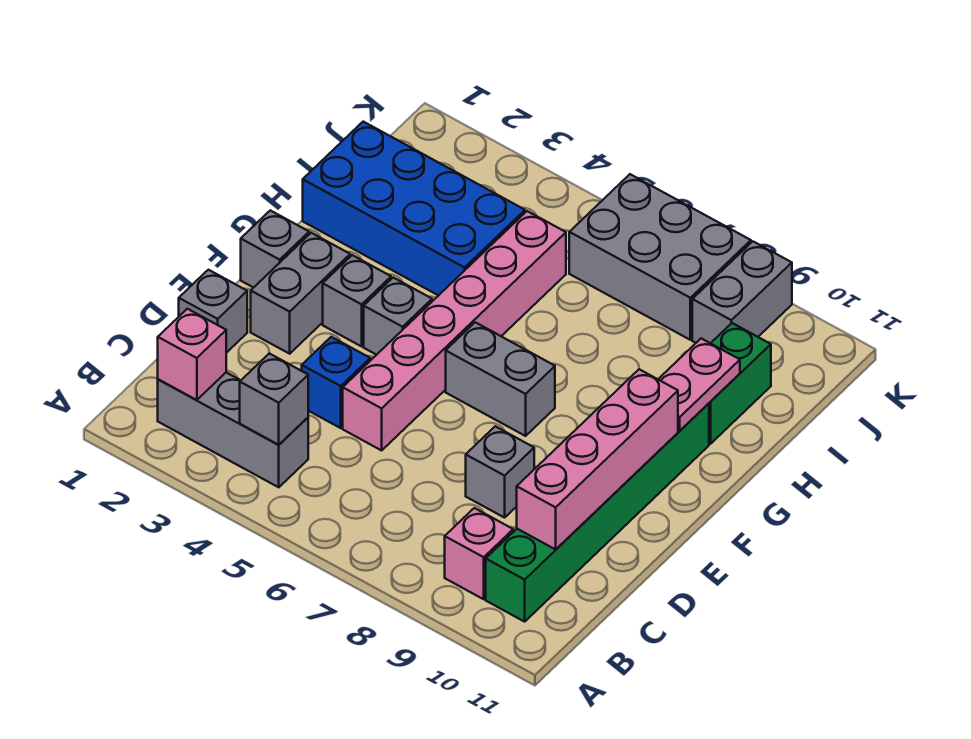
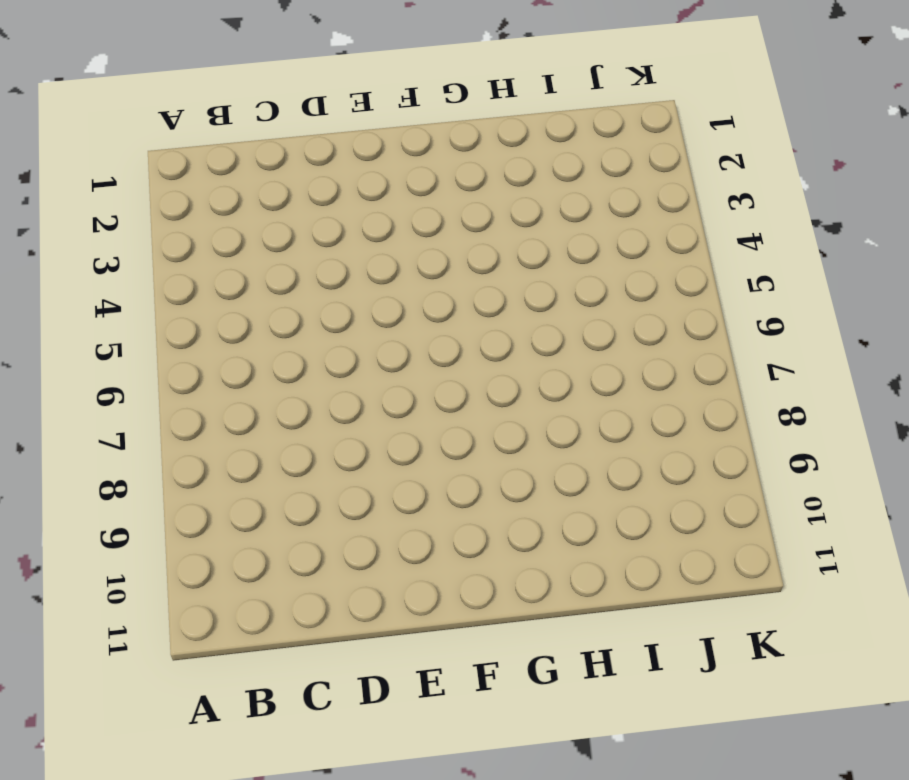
none -> grey 1x3 brick [158,373,308,487]
none -> pink 1x1 brick [445,508,513,599]
none -> green 1x6 brick [486,403,709,622]

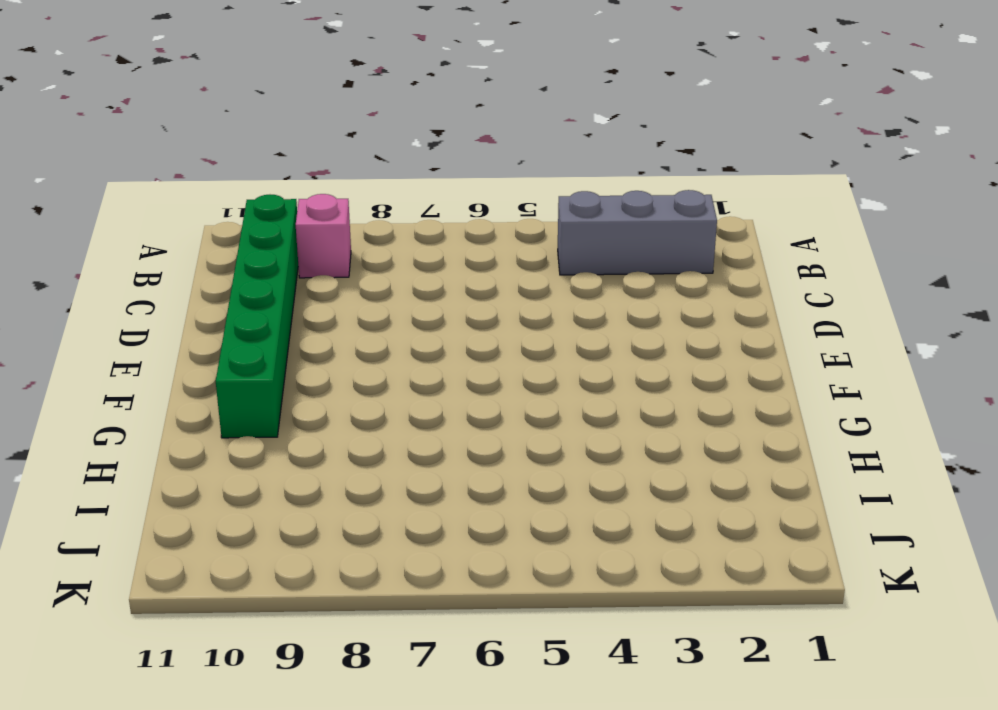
none -> grey 1x1 brick [179,270,247,353]
none -> blue 1x1 brick [302,337,370,428]
none -> pink 1x6 brick [343,211,566,450]

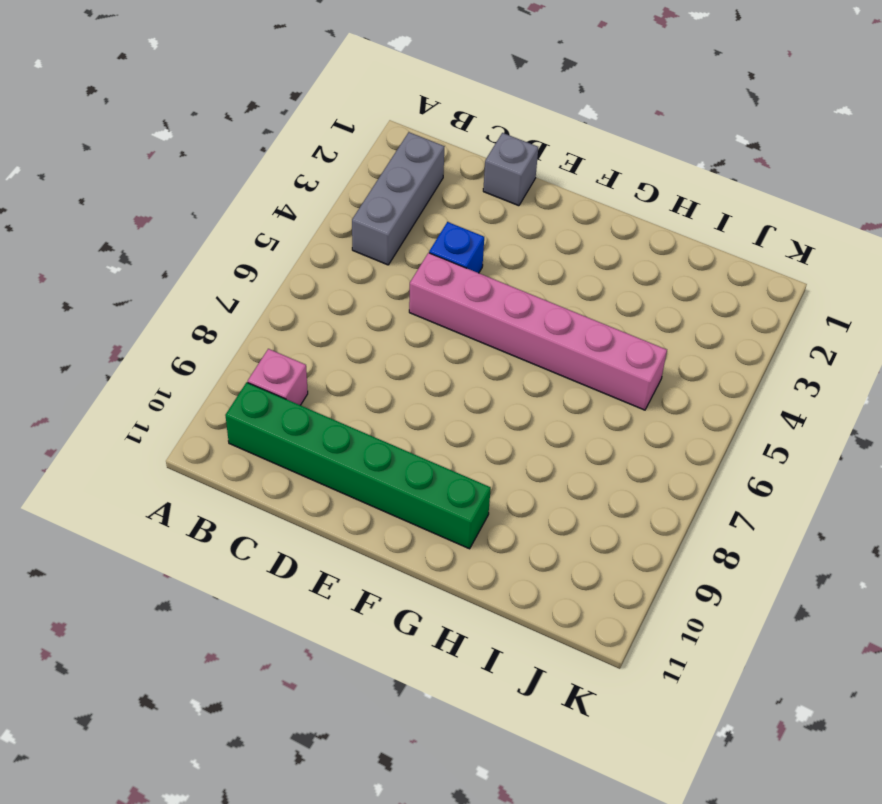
none -> grey 1x1 brick [466,426,534,518]
none -> grey 1x2 brick [251,233,350,354]
none -> grey 1x1 brick [241,210,309,288]

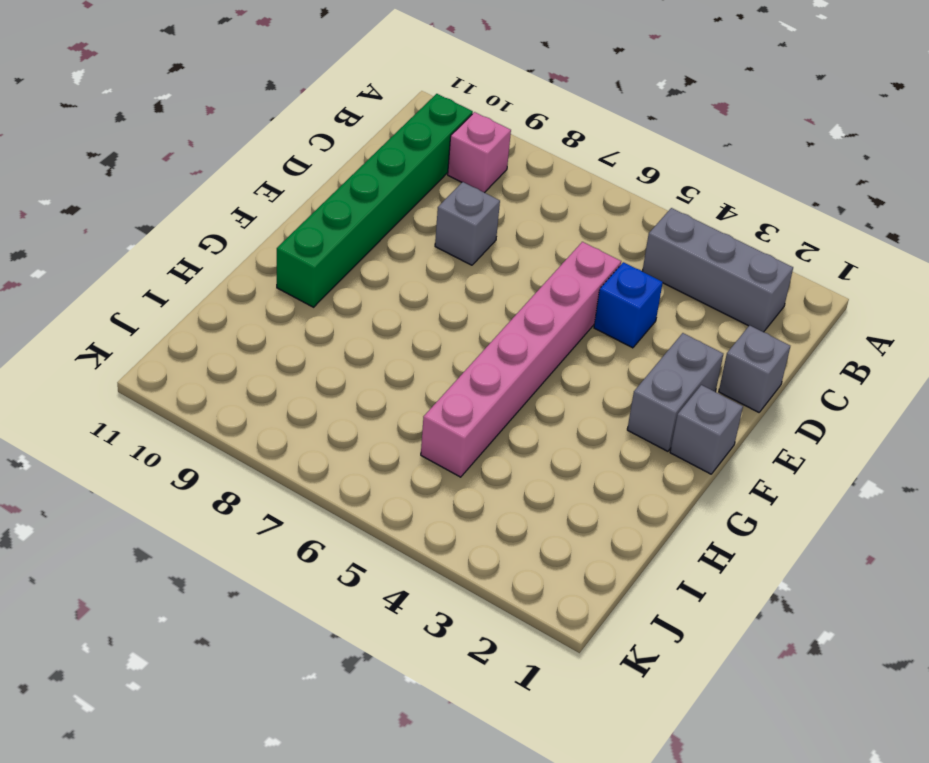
none -> grey 1x1 brick [323,255,391,346]
none -> grey 1x1 brick [364,278,432,355]
none -> grey 1x2 brick [446,322,555,436]

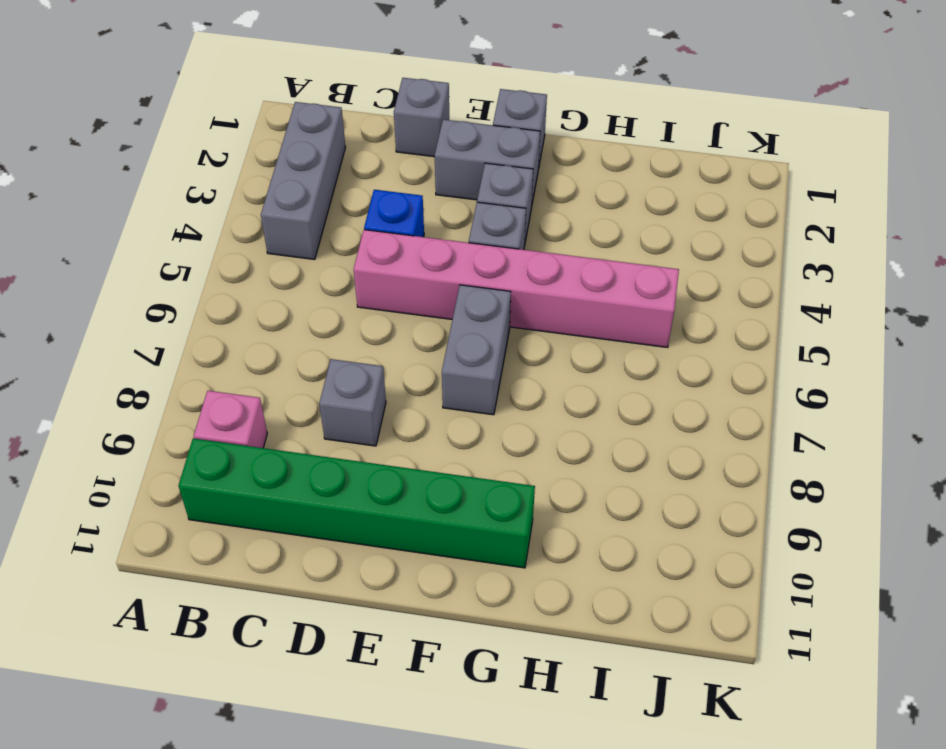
none -> blue 2x4 brick [303,122,525,296]
none -> green 1x2 brick [709,323,771,444]
none -> grey 2x3 brick [569,174,751,340]

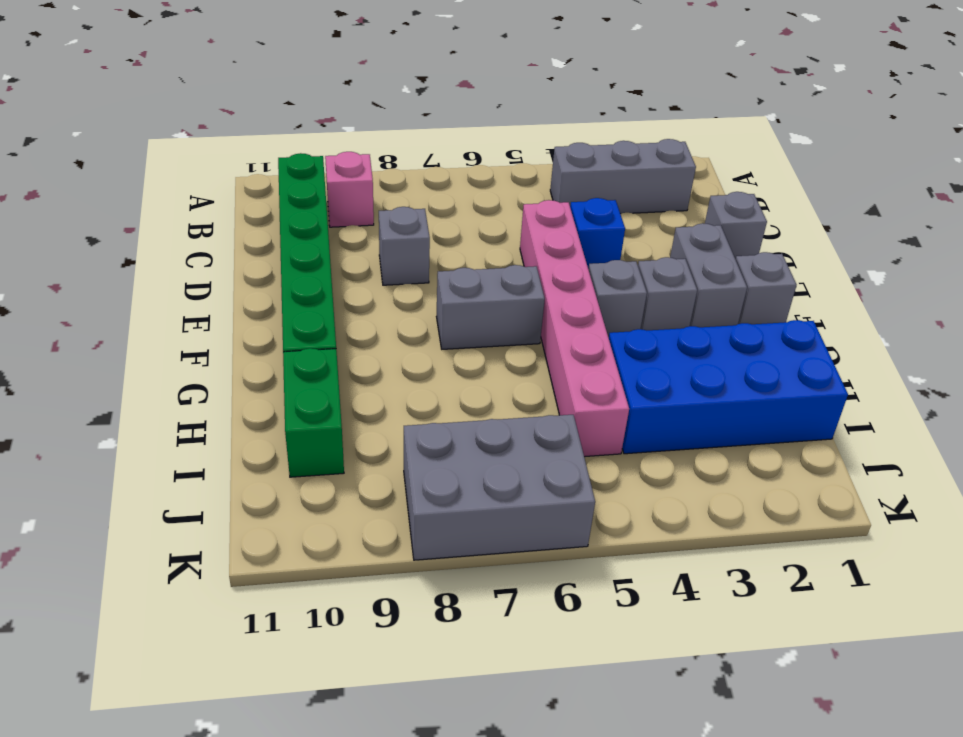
none -> grey 1x2 brick [692,242,792,343]
none -> pink 1x1 brick [158,309,226,400]
none -> grey 1x1 brick [240,353,308,445]

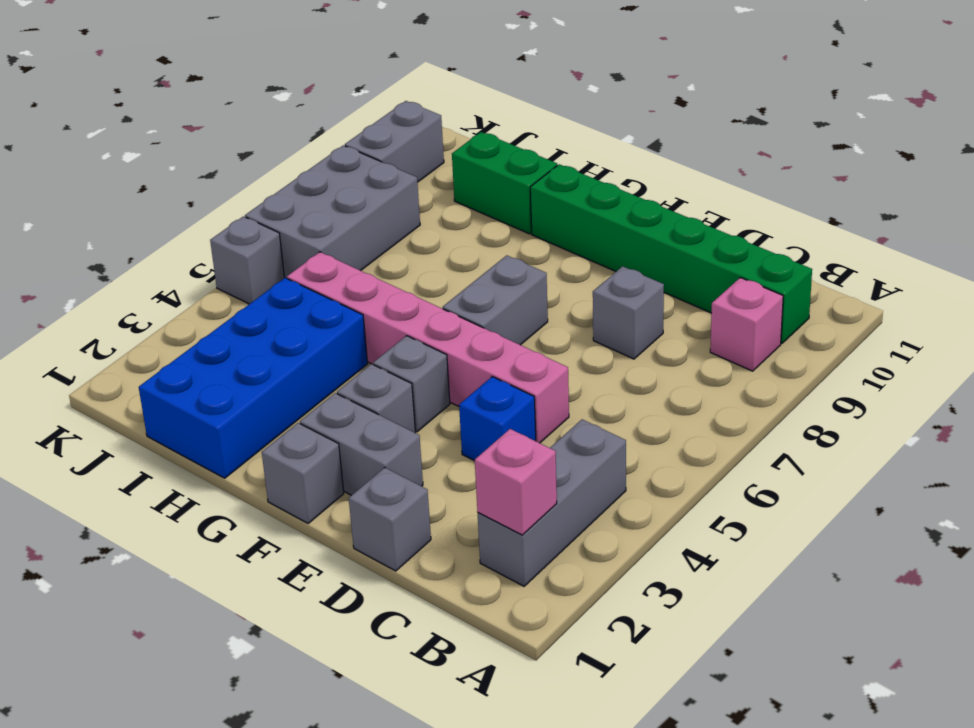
grey 1x1 brick [210,216,284,304] -> grey 1x1 brick moved to [240,353,308,445]
grey 1x2 brick [345,101,444,182] -> grey 1x2 brick turned to [692,242,792,343]
none -> pink 1x4 brick [517,369,678,549]
none -> pink 1x2 plate [658,339,740,431]

